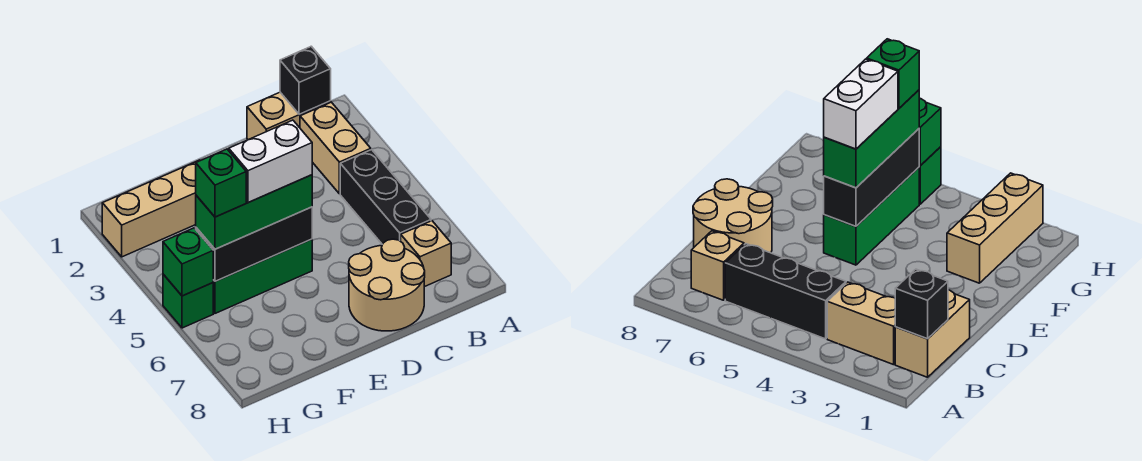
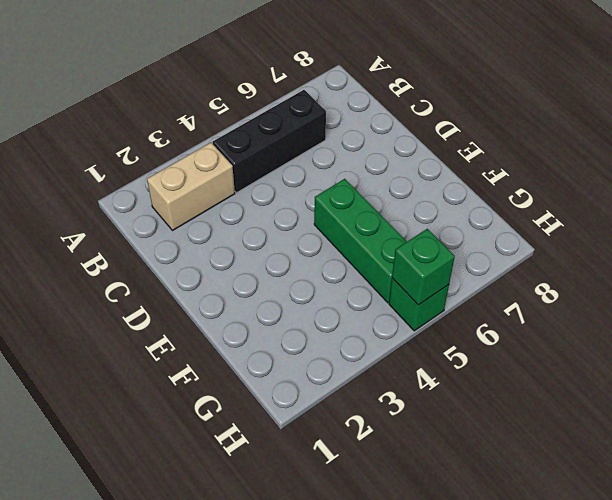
none -> tan 1x2 brick [247,92,331,140]
none -> tan 1x1 brick [401,221,451,287]
none -> tan 2x2 round brick [349,239,425,331]

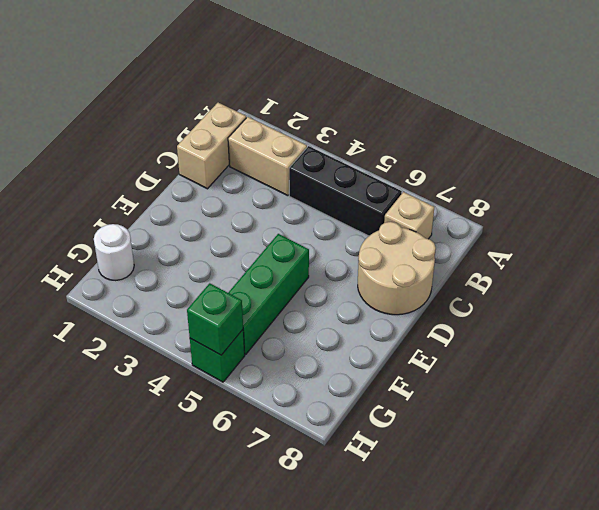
white 1x1 round brick [94,224,134,280] -> none
none -> tan 1x3 brick [102,160,200,257]
none -> black 1x1 brick [280,46,331,114]
none -> black 1x3 brick [196,207,312,281]

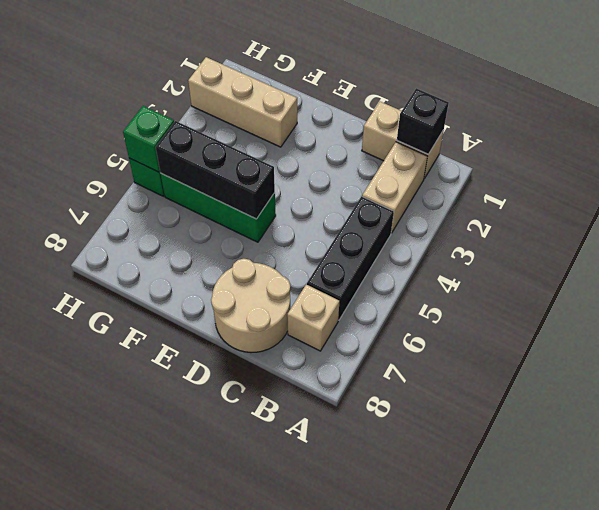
none -> green 1x3 brick [196,175,312,249]
none -> white 1x2 brick [229,120,312,203]
none -> green 1x1 brick [196,149,246,217]

